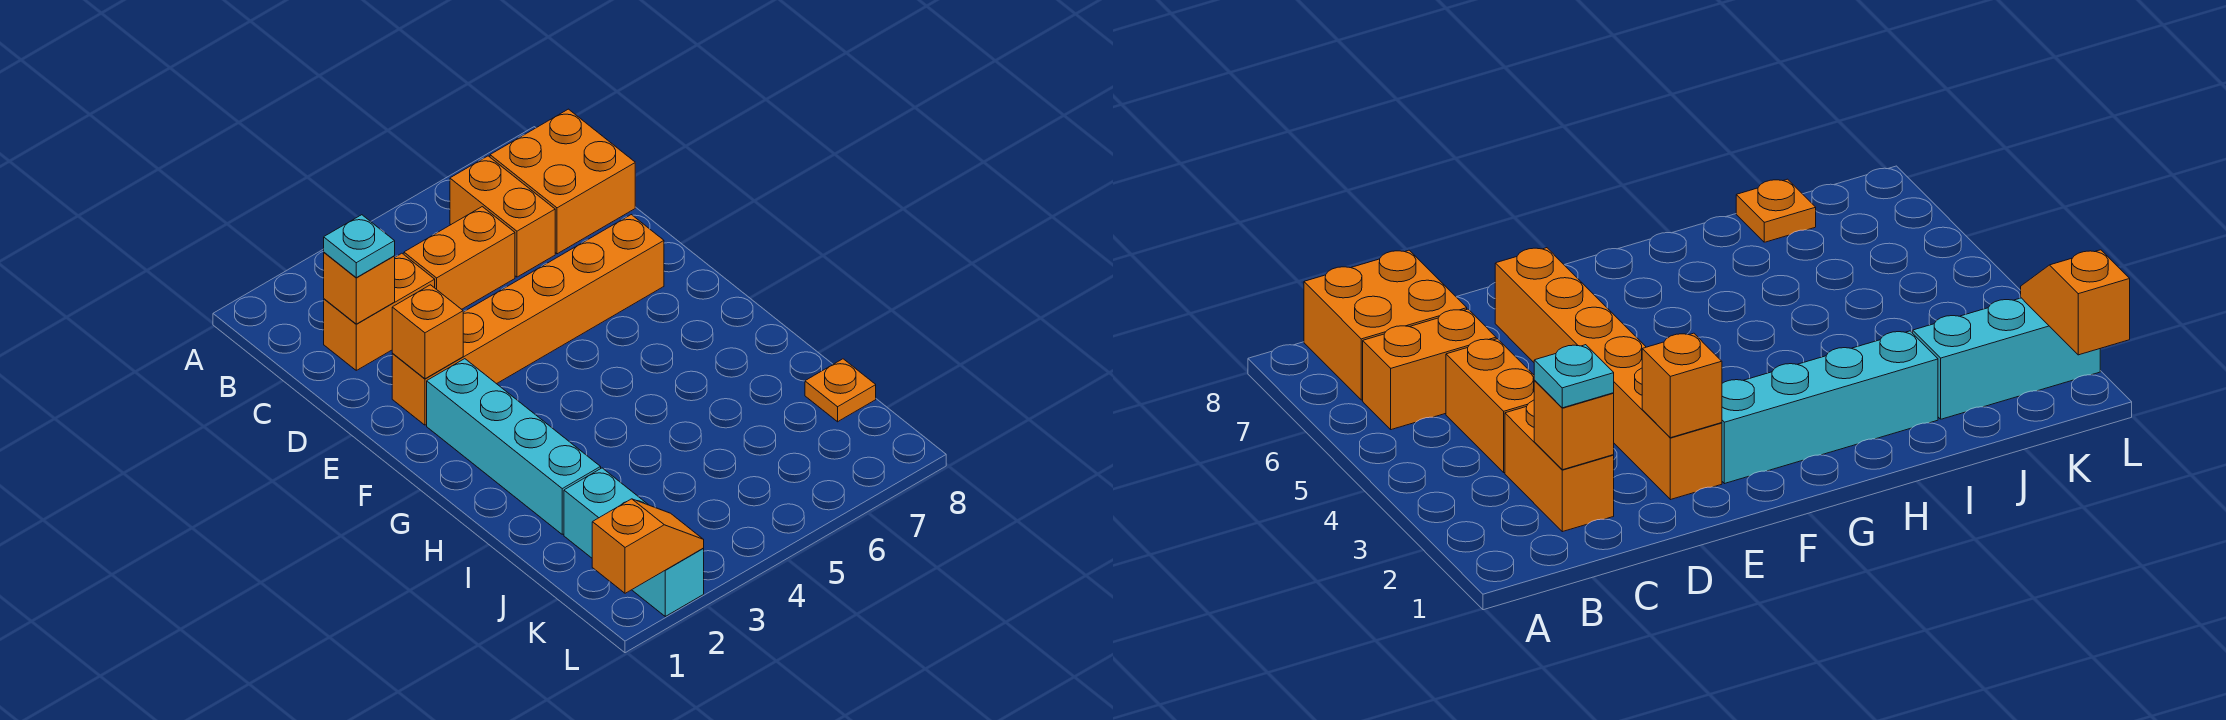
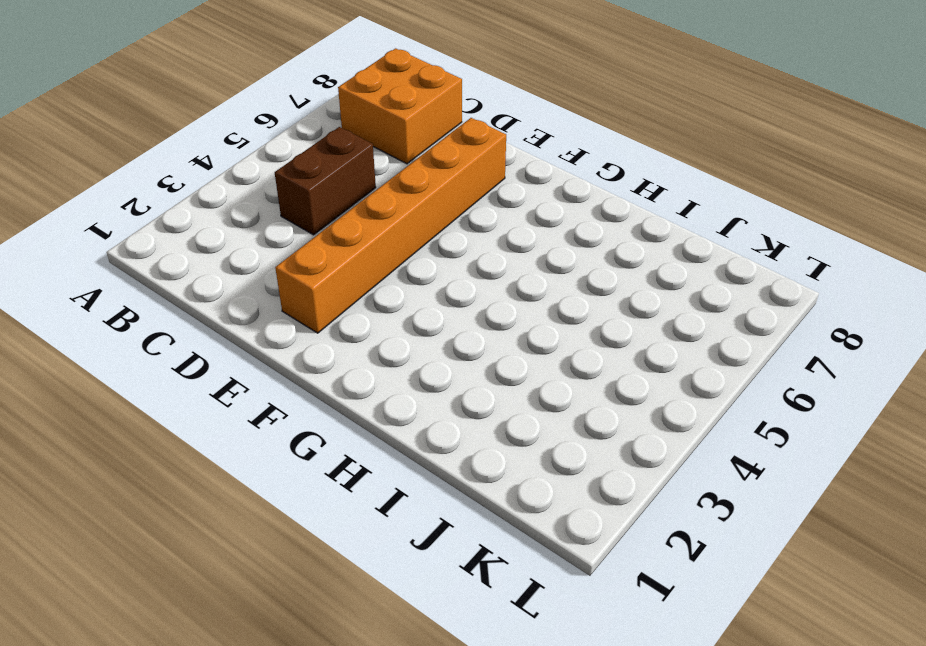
brown 1x2 brick [275,127,376,235] -> orange 1x2 brick [404,207,515,309]
none -> orange 1x2 brick [450,156,555,277]
none -> orange 1x2 brick [324,253,435,370]
none -> cyan 1x4 brick [427,359,601,534]

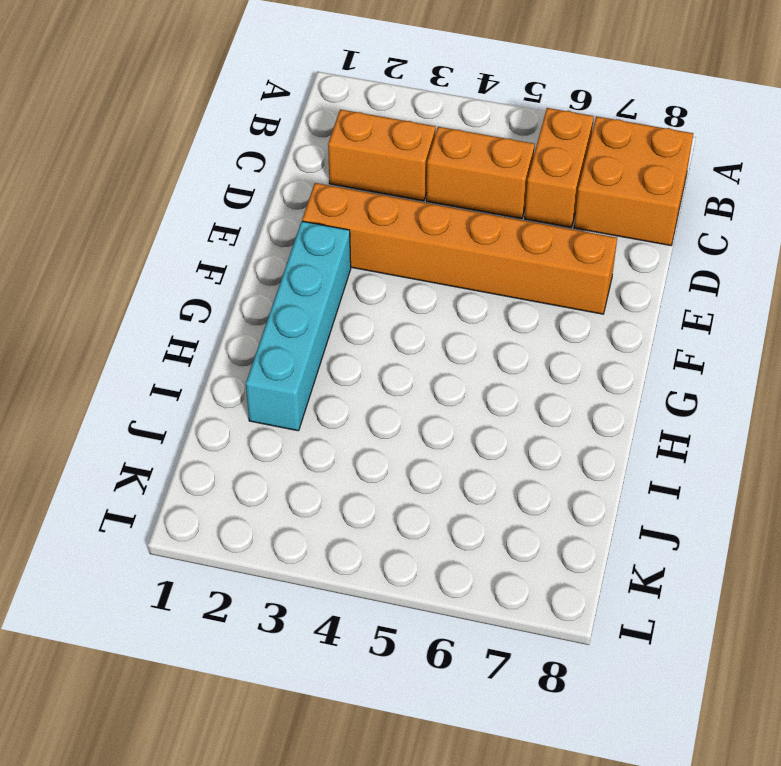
none -> cyan 1x3 brick [564,468,704,616]
none -> orange 1x1 plate [805,359,876,422]
none -> orange 1x1 brick [324,253,395,324]

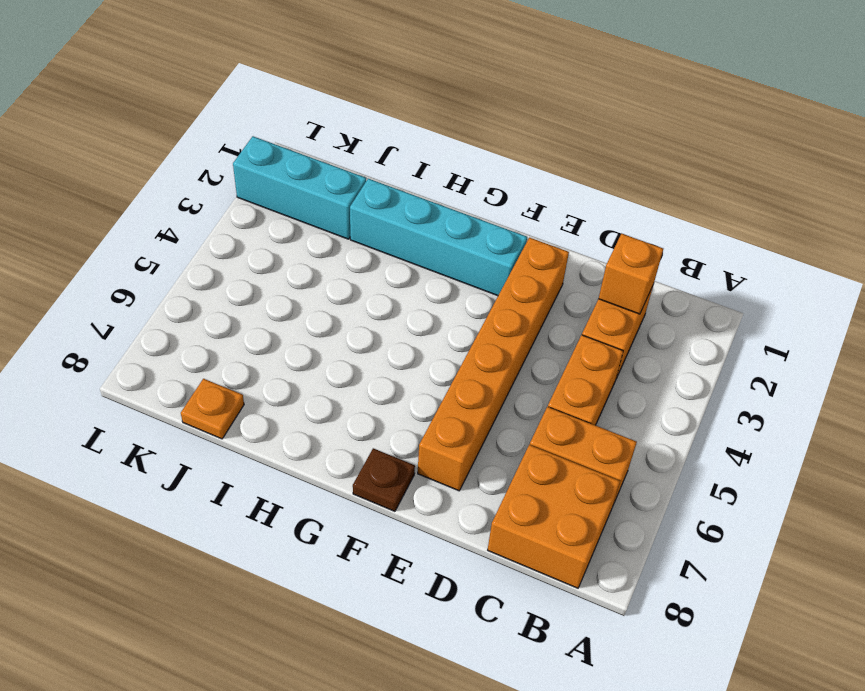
brown 1x1 plate [353,448,415,511] -> none
none -> orange 1x1 brick [392,285,463,379]
none -> orange 1x2 slope [592,499,704,593]
none -> cyan 1x1 plate [324,215,395,278]

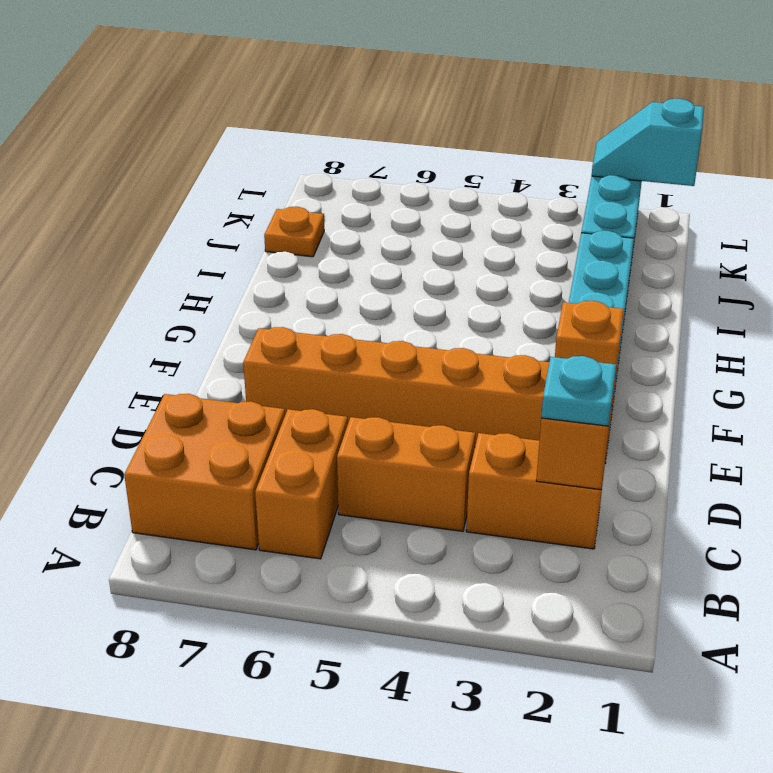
cyan 1x2 slope [592,99,704,186] -> orange 1x2 slope [592,499,704,593]

